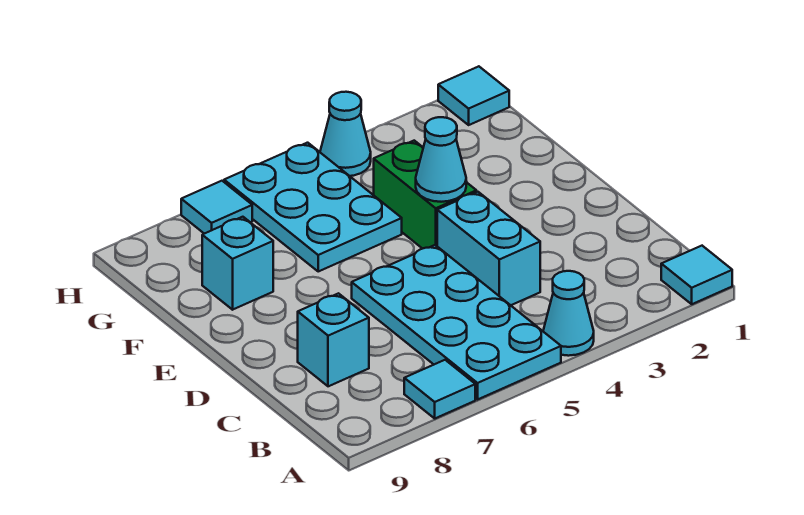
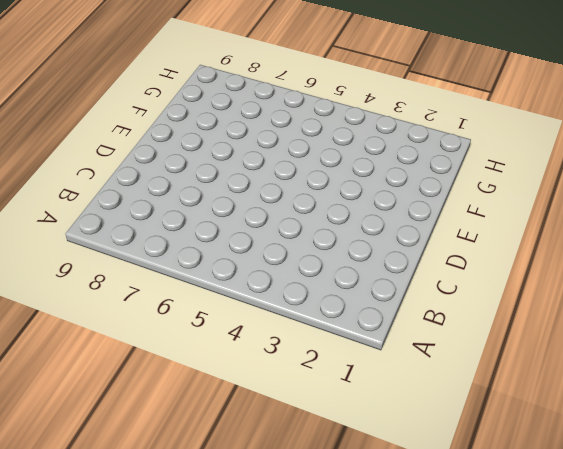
none -> cyan 1x1 tile [661,246,732,304]
none -> cyan 1x1 cone [543,271,594,356]
none -> cyan 2x4 plate [352,245,561,399]

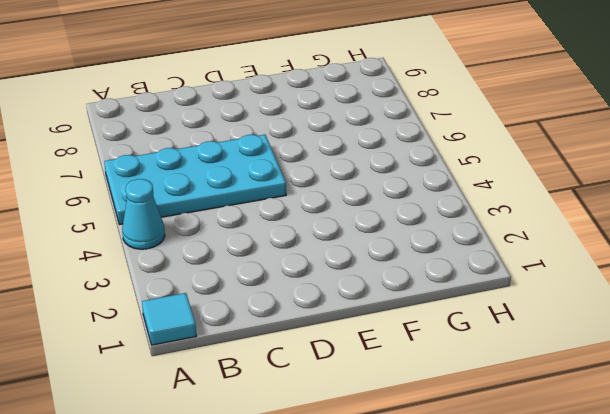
none -> cyan 1x1 tile [404,360,475,418]
none -> cyan 1x2 brick [437,192,540,305]
none -> cyan 1x1 brick [298,293,369,386]

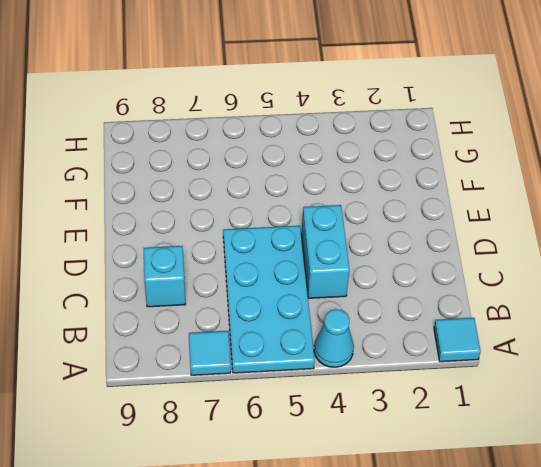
none -> green 1x2 brick [374,141,476,249]
none -> cyan 2x3 plate [224,143,402,271]
none -> cyan 1x1 brick [202,217,273,310]

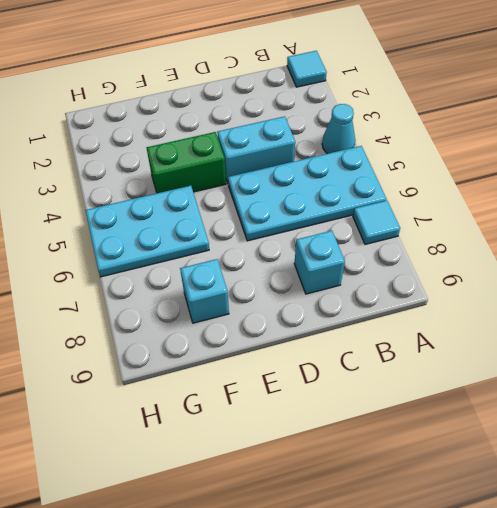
none -> cyan 1x1 tile [438,66,509,125]
none -> cyan 1x1 cone [320,92,371,176]
none -> cyan 1x1 tile [181,181,252,234]

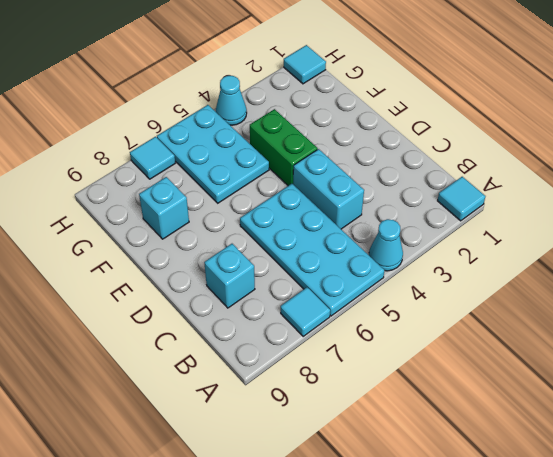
none -> cyan 1x1 cone [416,117,466,202]

